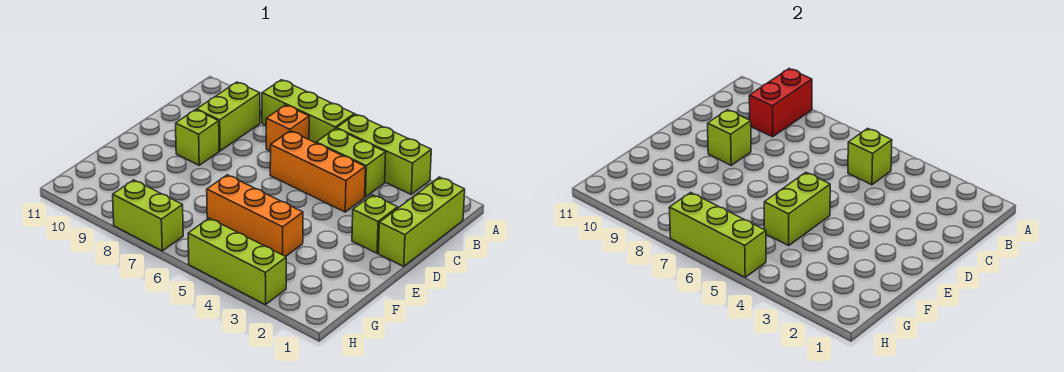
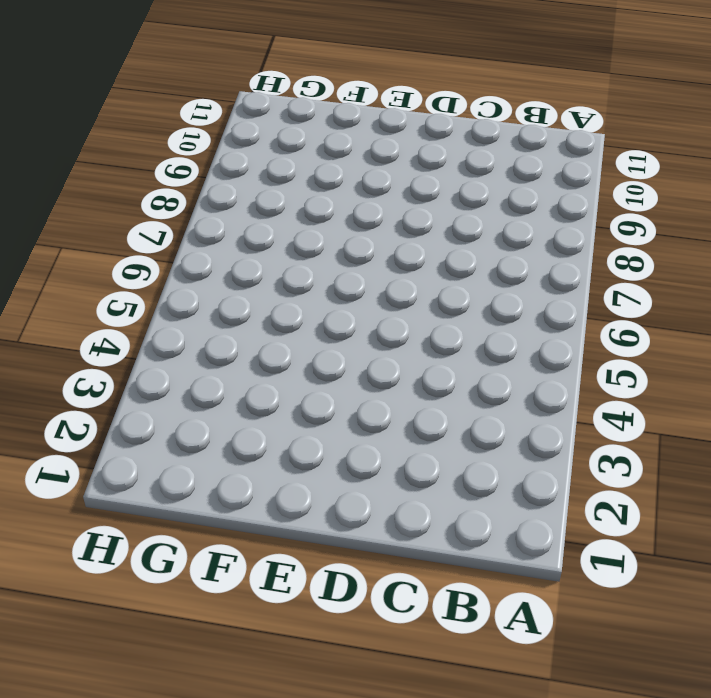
none -> lime 1x3 brick [337,114,431,194]
none -> lime 1x3 brick [262,80,354,143]
none -> lime 1x3 brick [378,177,465,266]

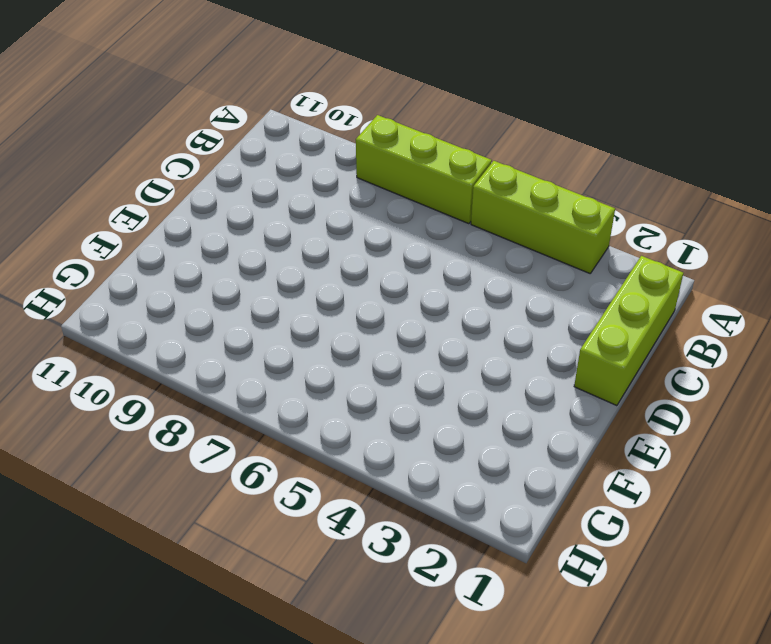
none -> lime 1x2 brick [316,128,386,197]
none -> orange 1x1 brick [266,105,309,151]
none -> lime 1x2 brick [197,82,260,151]

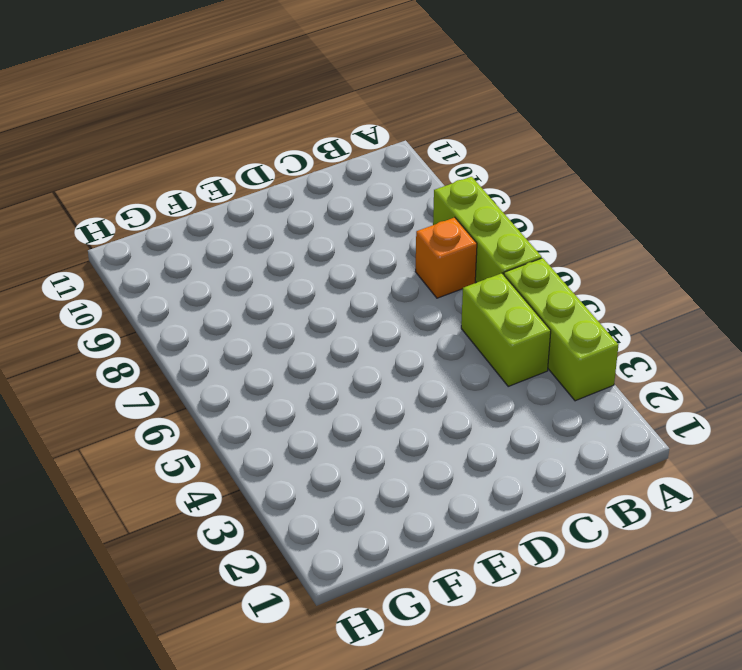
none -> lime 1x3 brick [378,177,465,266]
none -> lime 1x2 brick [197,82,260,151]
none -> orange 1x3 brick [270,131,365,212]

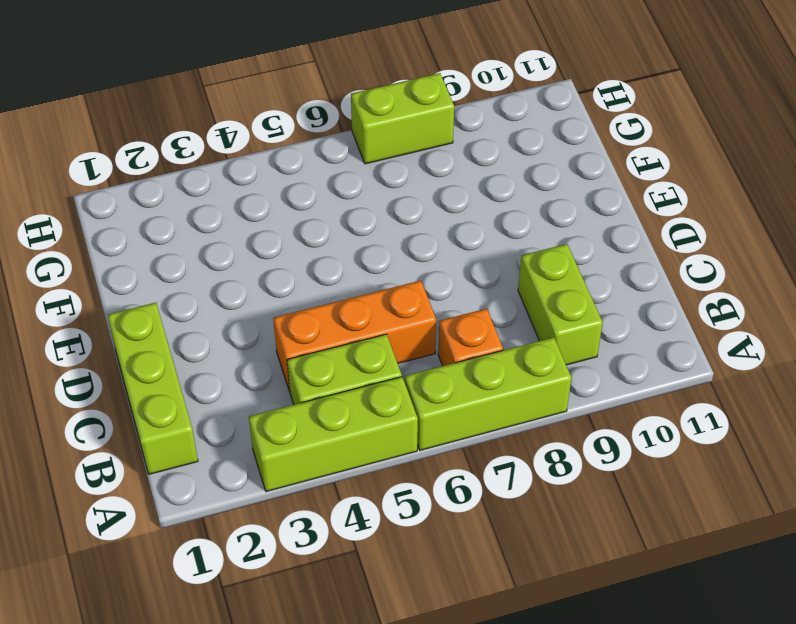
none -> lime 1x1 brick [352,195,398,253]
none -> lime 1x1 brick [176,110,219,165]
none -> orange 1x3 brick [207,175,303,257]

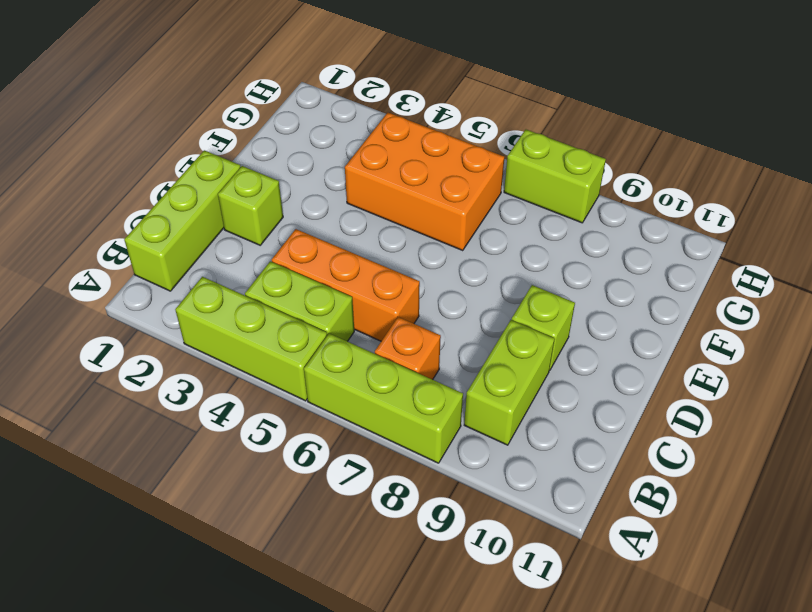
orange 2x3 brick [345,113,504,250] -> orange 1x3 brick [207,175,303,257]
none -> lime 1x3 brick [188,218,286,305]
none -> red 1x2 brick [749,69,812,137]
none -> lime 1x1 brick [848,128,892,185]

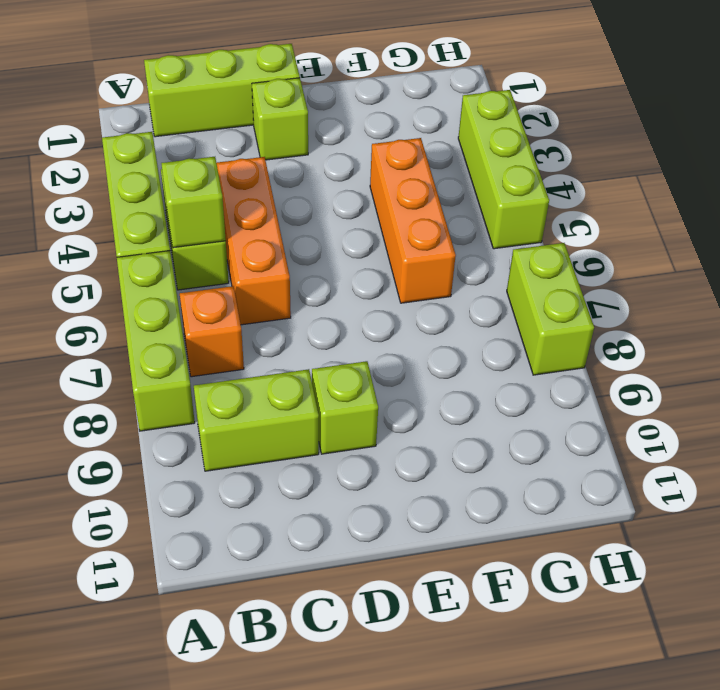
none -> red 1x2 brick [749,69,812,137]
none -> lime 1x1 brick [708,110,751,165]
none -> lime 1x2 brick [764,172,830,245]

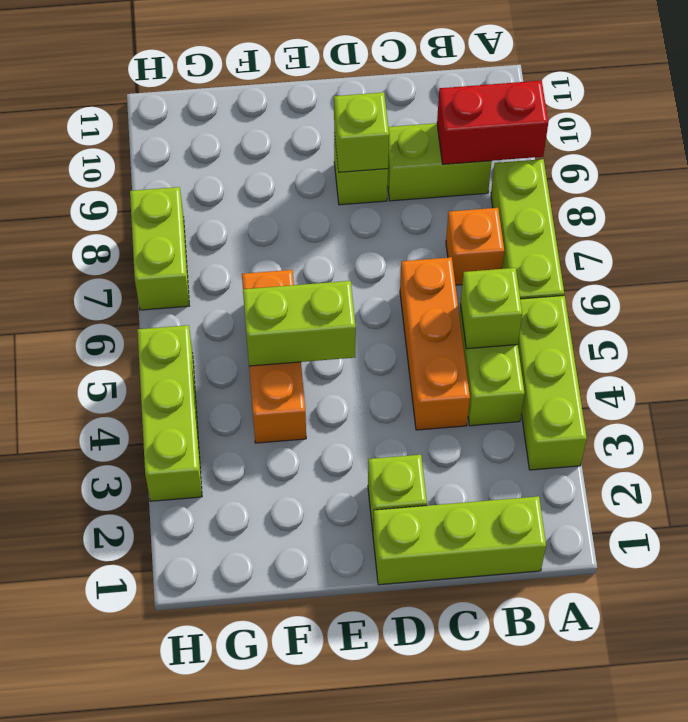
none -> lime 1x3 brick [669,192,766,277]

